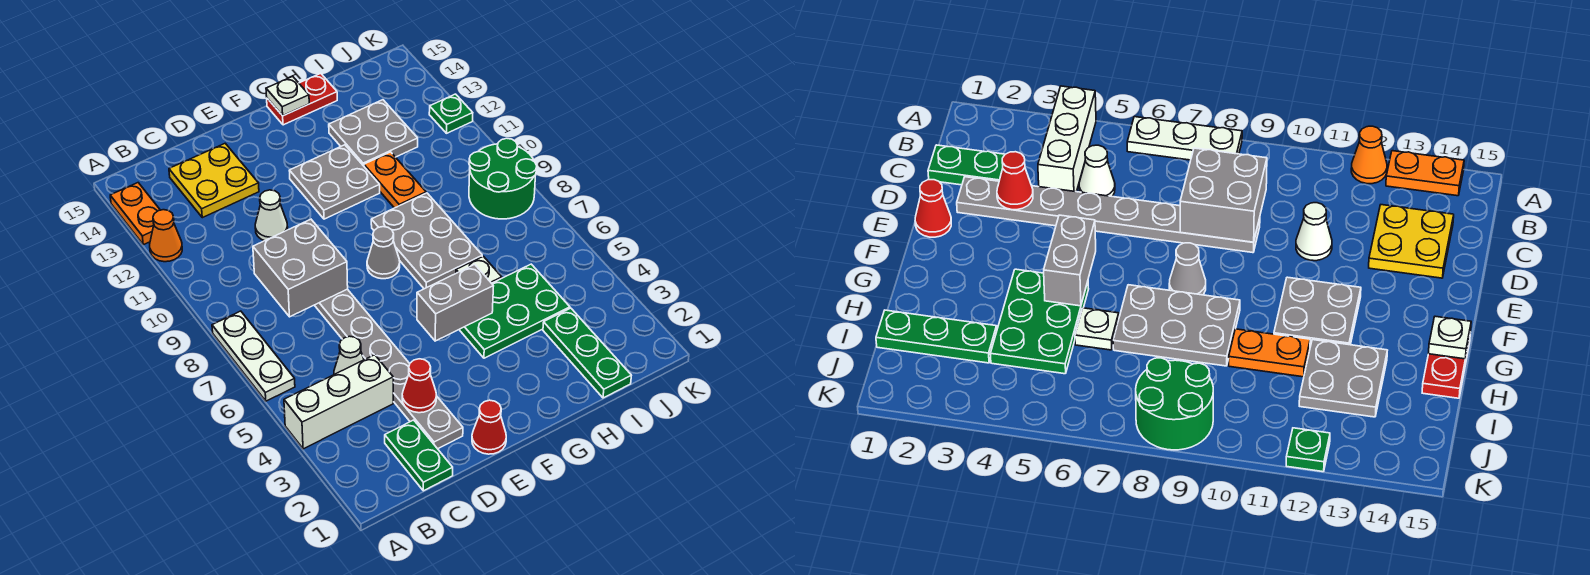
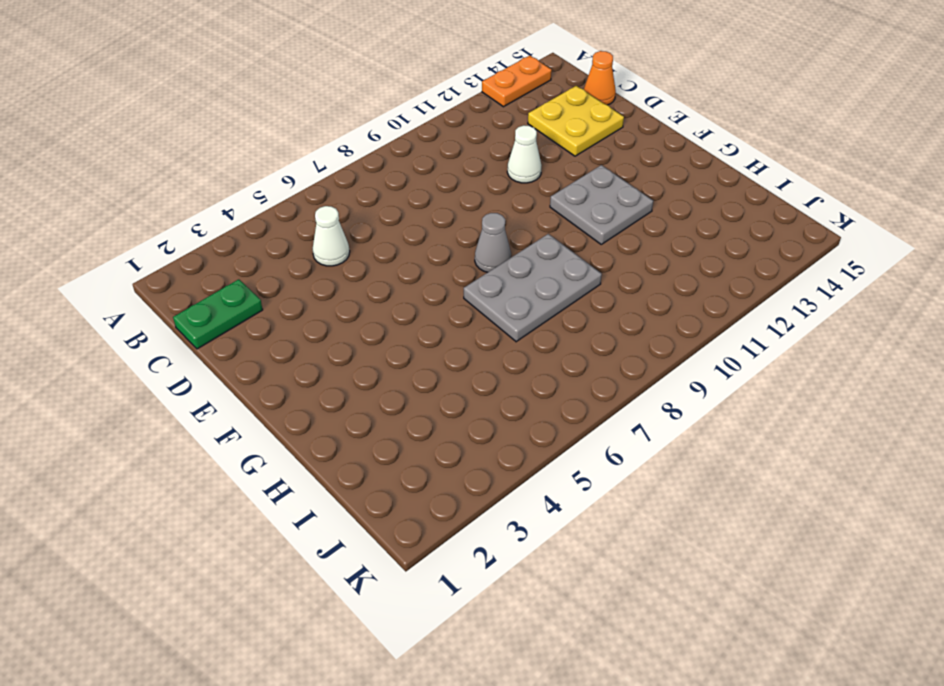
orange 1x1 cone [584,51,616,105] -> orange 1x1 cone moved to [150,210,182,262]
none -> white 1x3 brick [284,355,393,449]
none -> white 1x3 plate [212,311,295,401]
none -> grey 1x8 plate [315,289,463,449]

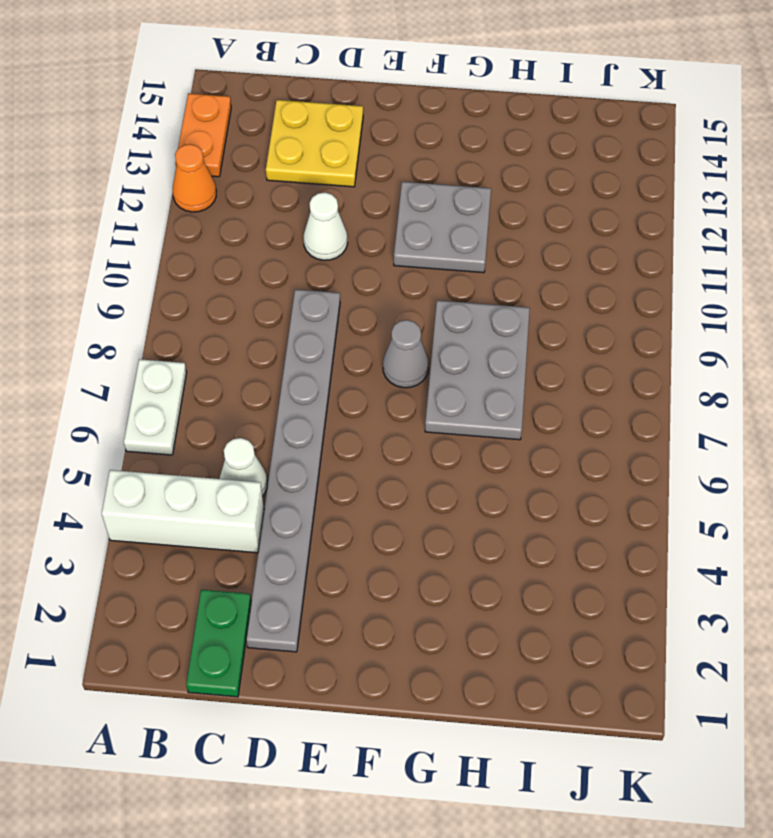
white 1x2 plate [124,359,187,455] -> white 1x3 plate [212,311,295,401]
none -> red 1x1 cone [472,400,506,454]
none -> green 2x3 plate [459,264,570,358]
none -> red 1x2 plate [267,73,337,125]

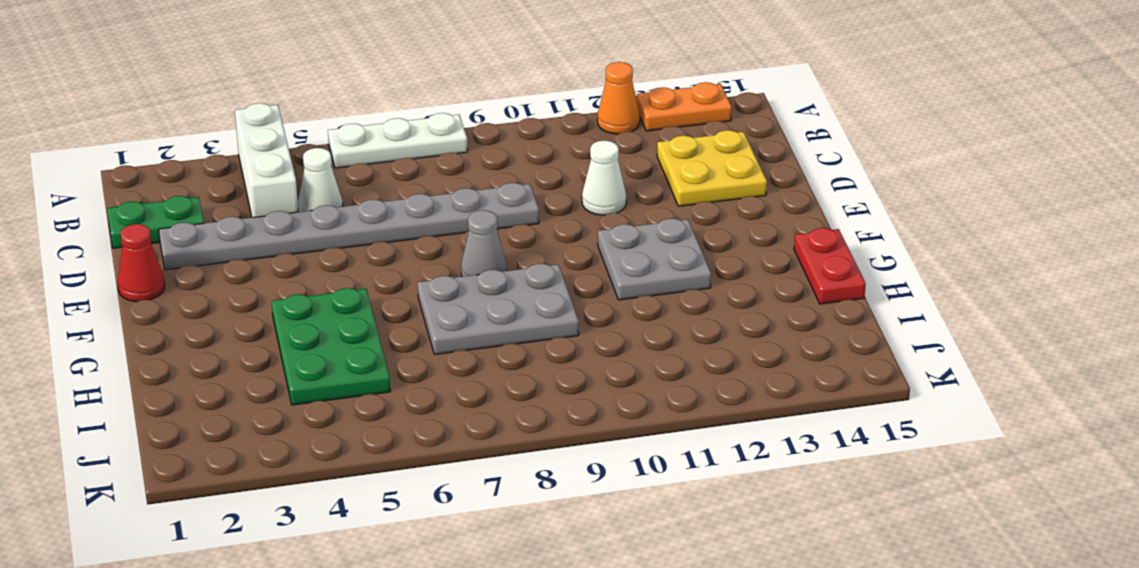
none -> white 1x1 plate [456,256,502,283]
none -> orange 1x2 plate [364,152,426,208]
none -> grey 2x2 plate [329,100,418,166]

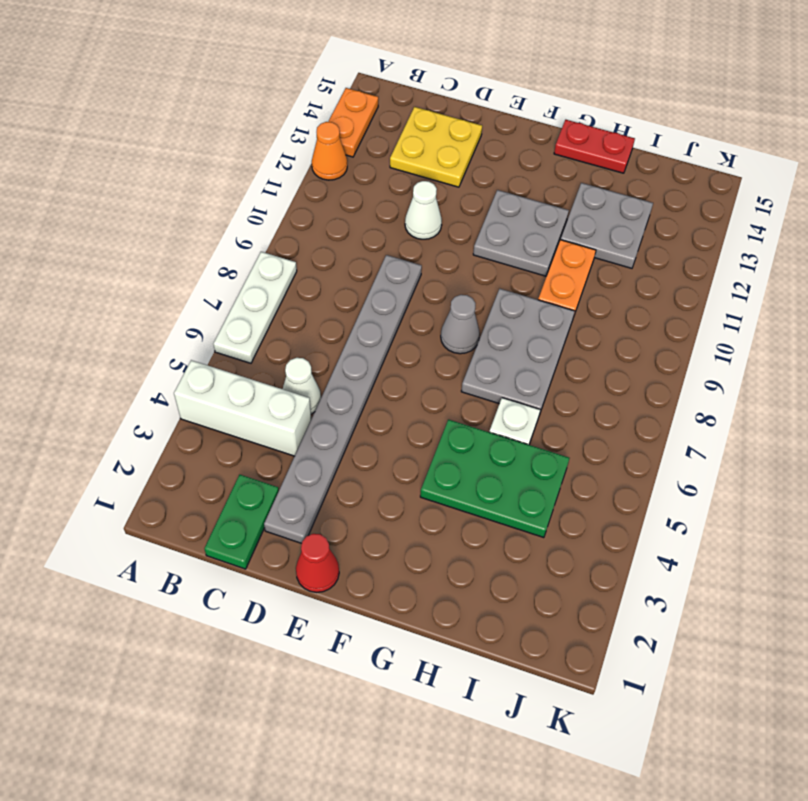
none -> green 1x3 plate [543,308,631,398]
none -> green 2x2 round brick [469,138,537,219]
none -> green 1x1 plate [429,94,473,133]

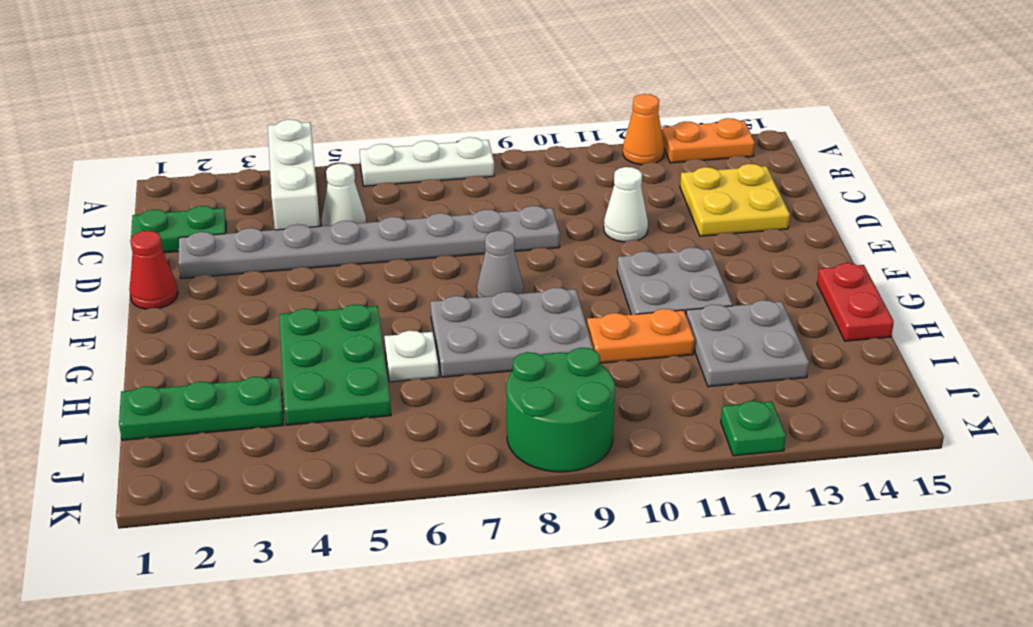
none -> grey 2x2 brick [253,219,348,317]
none -> red 1x1 cone [402,359,437,413]
none -> grey 1x2 brick [417,264,493,341]

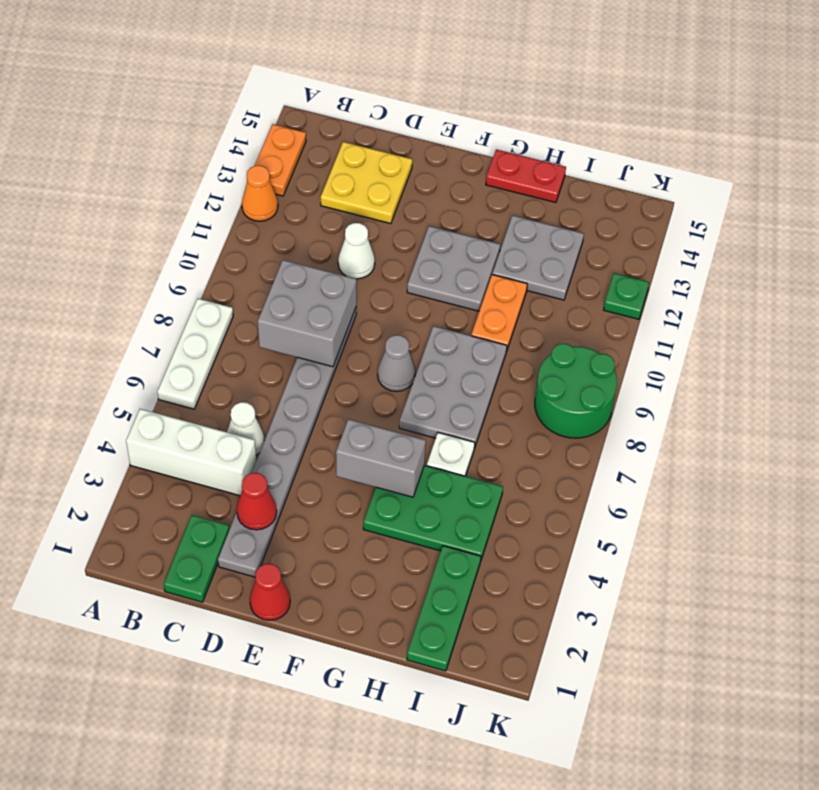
none -> white 1x1 plate [266,76,309,116]

